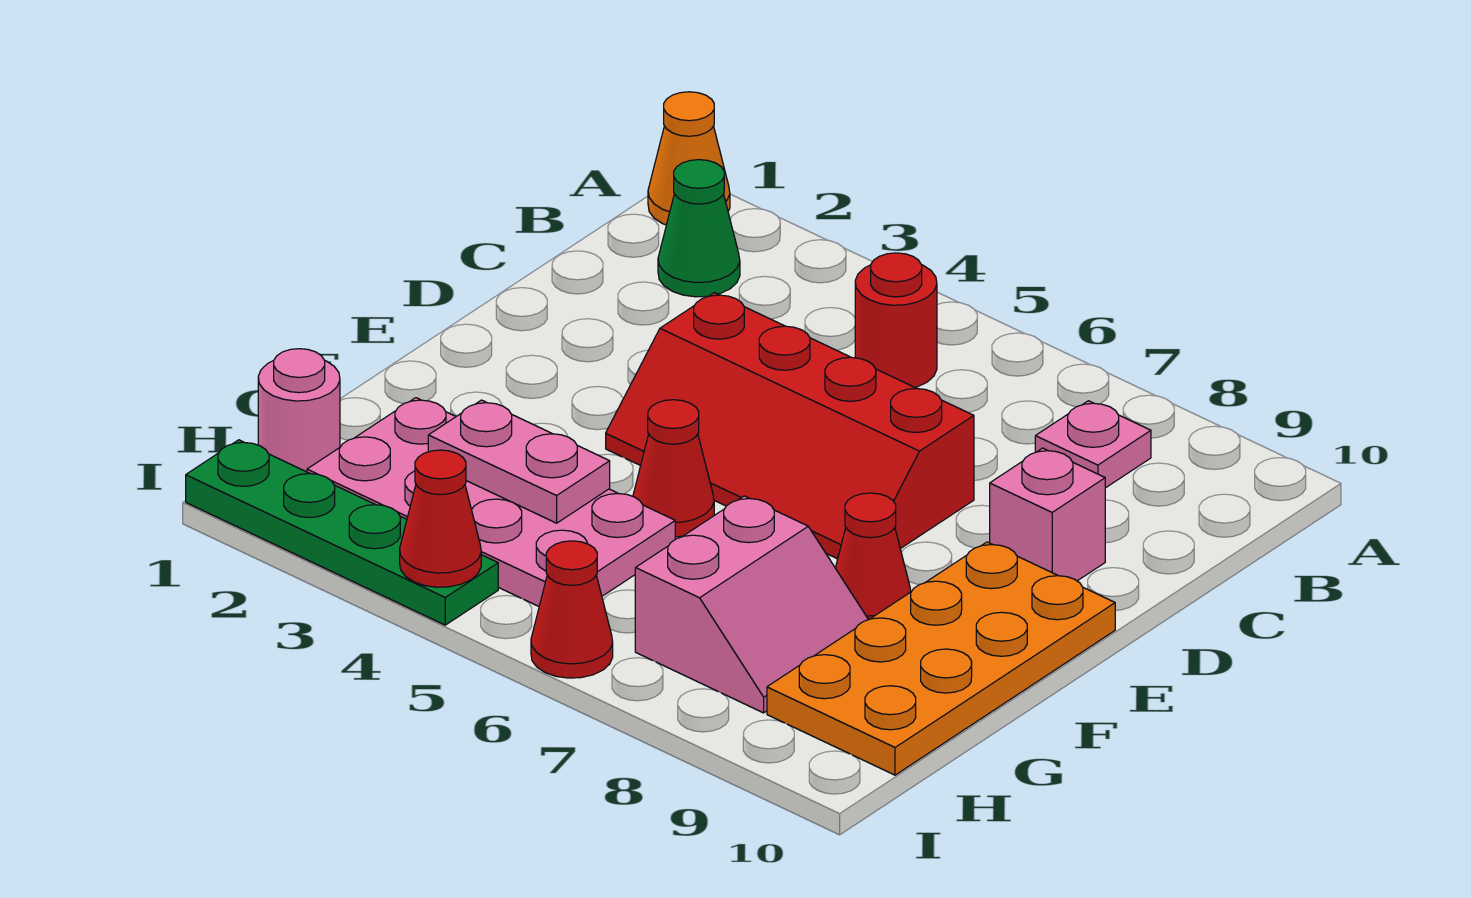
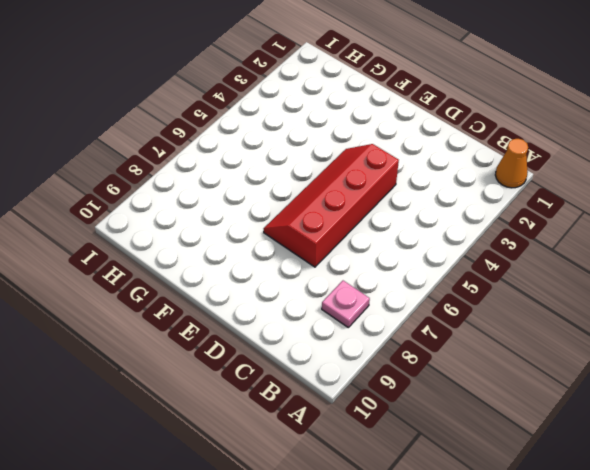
none -> green 1x1 cone [658,160,740,297]
none -> red 1x1 round brick [855,253,937,387]
none -> pink 1x1 brick [990,448,1105,581]

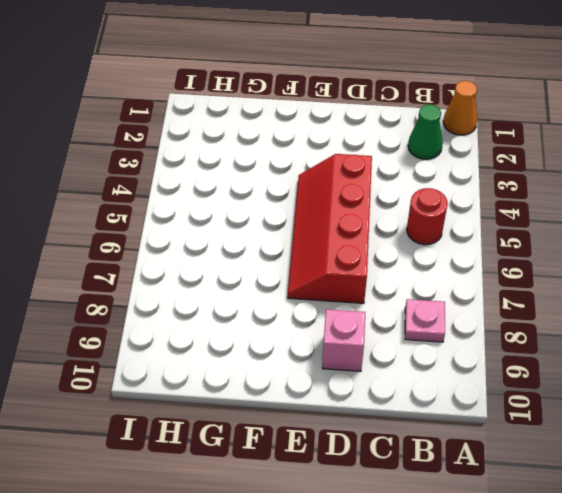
none -> orange 2x4 plate [767,542,1115,775]
none -> red 1x1 cone [633,400,714,537]
none -> red 1x1 cone [836,493,911,620]

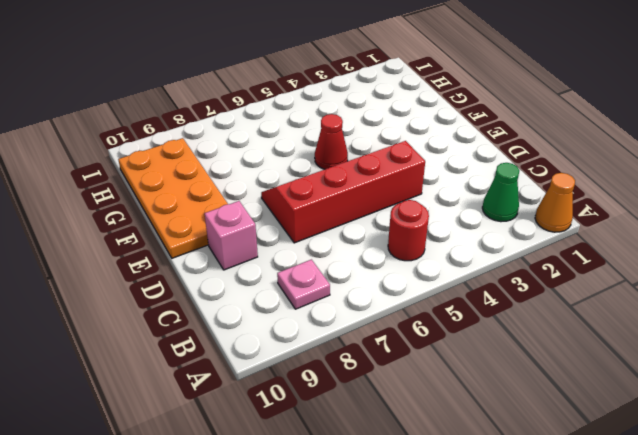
none -> red 1x1 cone [836,493,911,620]
none -> pink 2x4 plate [307,398,675,606]
none -> pink 2x2 slope [635,496,868,713]

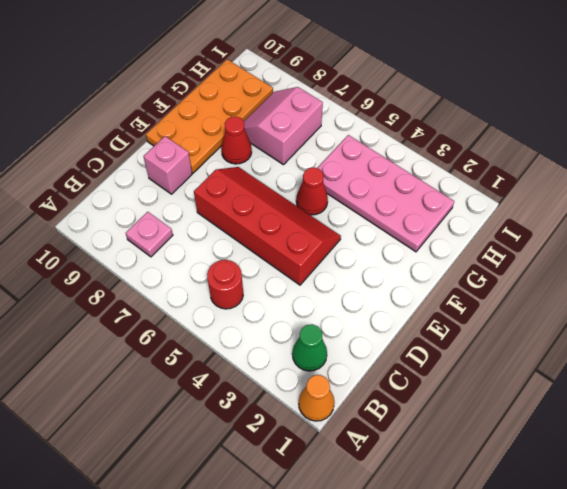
none -> pink 1x1 round brick [258,349,340,472]
none -> green 1x4 plate [186,440,498,625]
none -> red 1x1 cone [531,541,613,678]

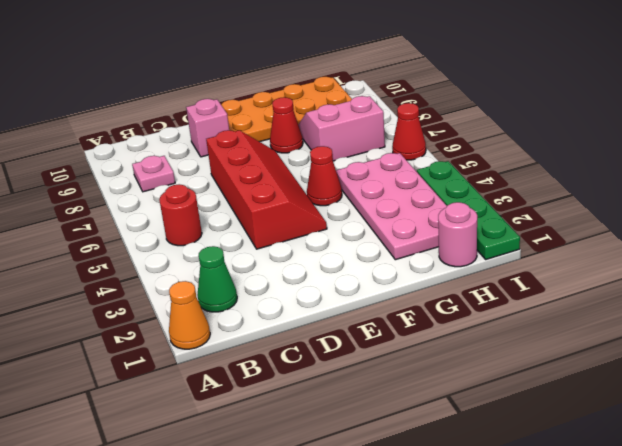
none -> pink 1x2 plate [428,400,610,523]
none -> red 1x1 cone [400,450,481,587]

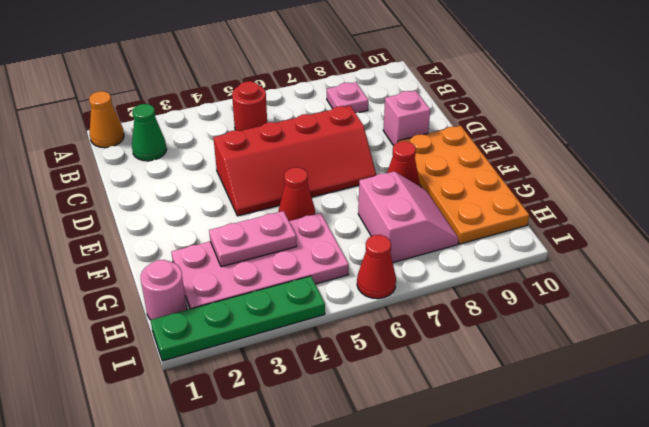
none -> red 1x1 cone [400,450,481,587]

